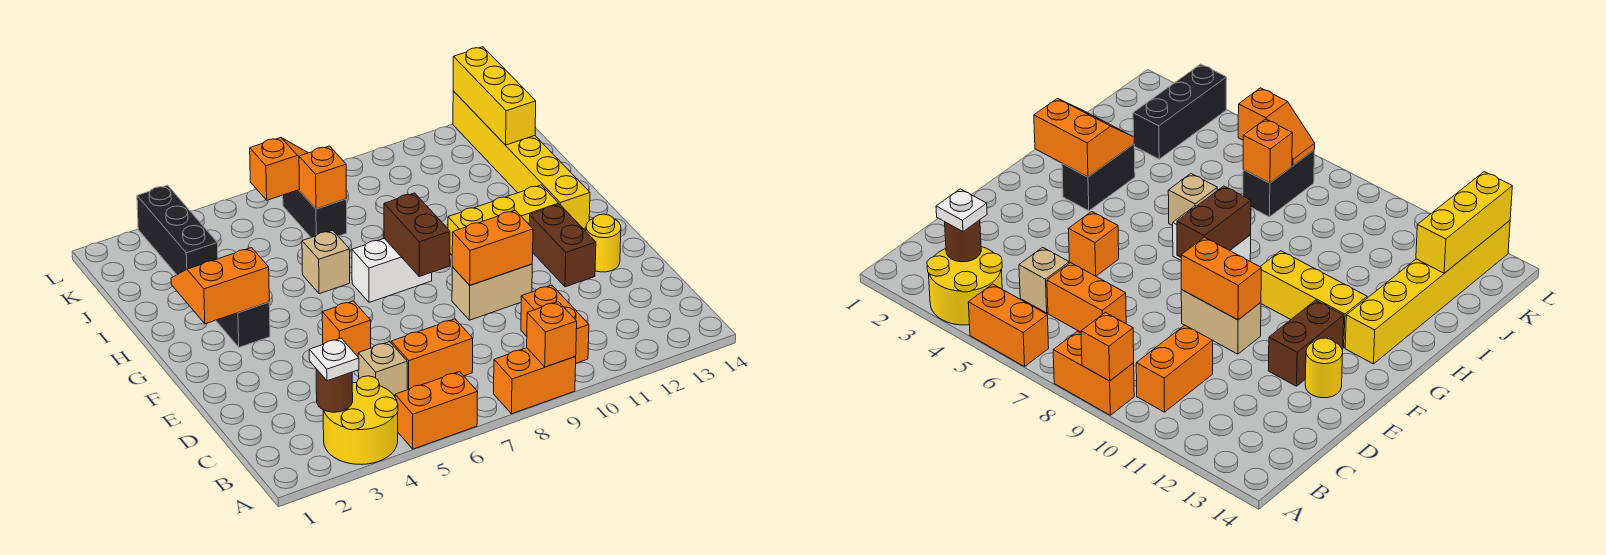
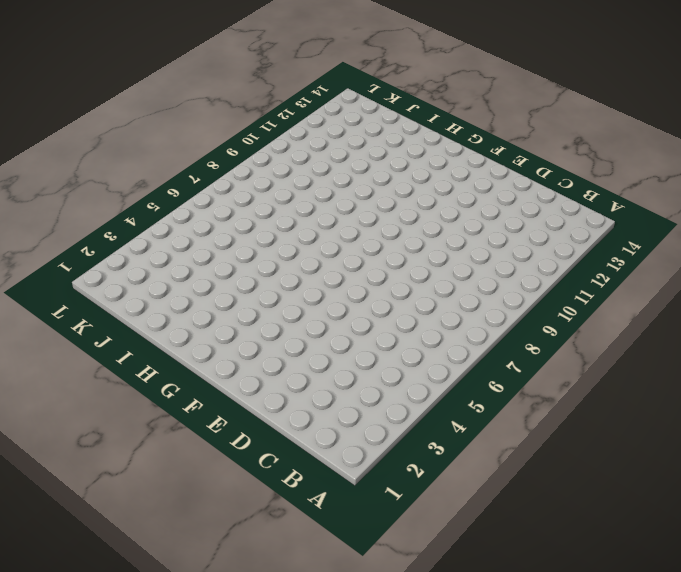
none -> yellow 2x2 round brick [323,376,398,465]
none -> orange 1x2 brick [395,372,478,449]
none -> orange 1x2 brick [494,348,576,414]

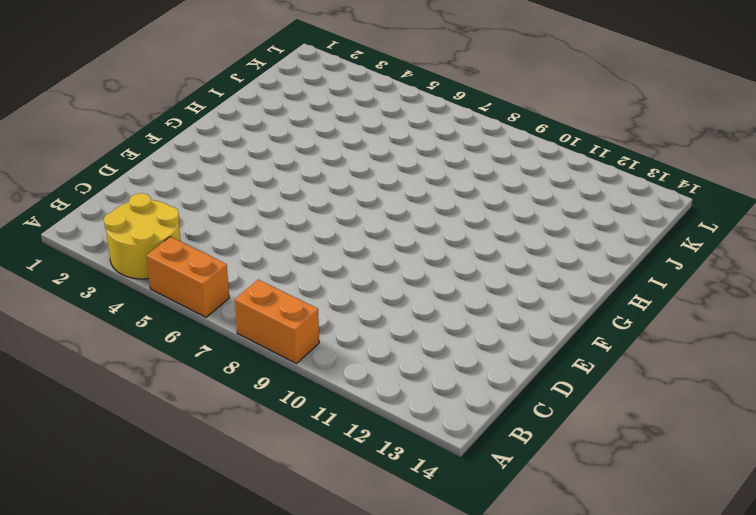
none -> orange 1x2 brick [521,285,589,363]
none -> tan 1x1 brick [358,342,407,396]
none -> orange 1x2 brick [391,319,473,390]

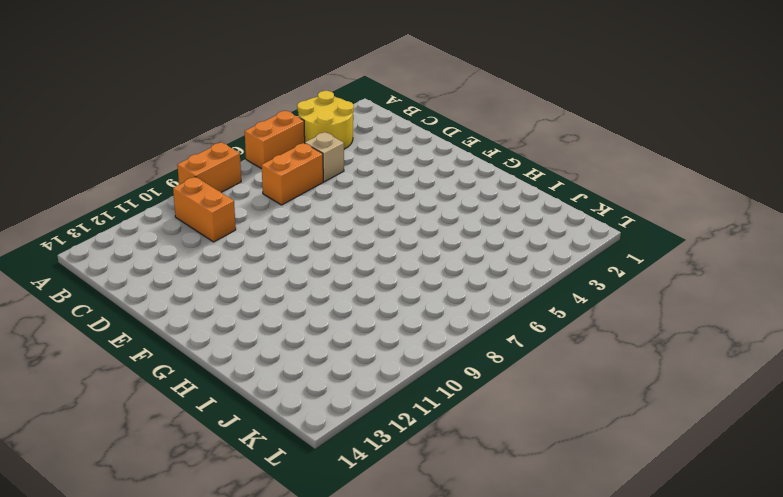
none -> orange 1x1 brick [322,301,371,356]
none -> tan 1x2 brick [452,264,532,320]
none -> brown 1x2 brick [529,204,596,287]

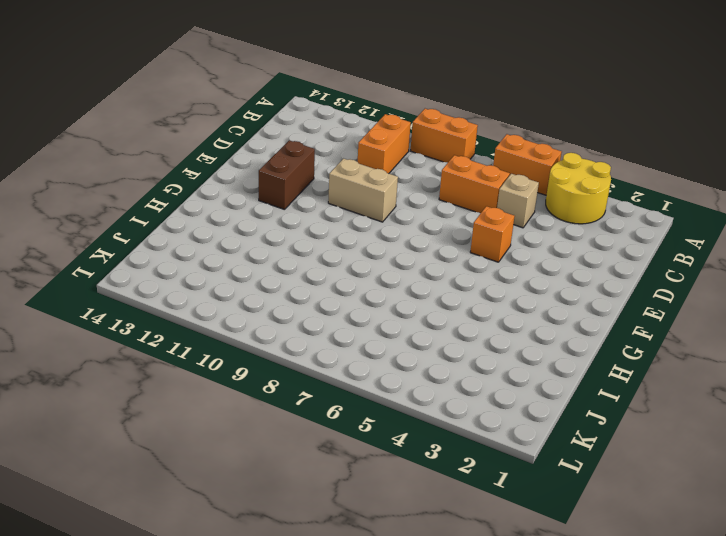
none -> yellow 1x1 round brick [586,214,621,272]
none -> black 1x2 brick [216,302,270,347]
none -> white 1x2 brick [352,238,432,302]

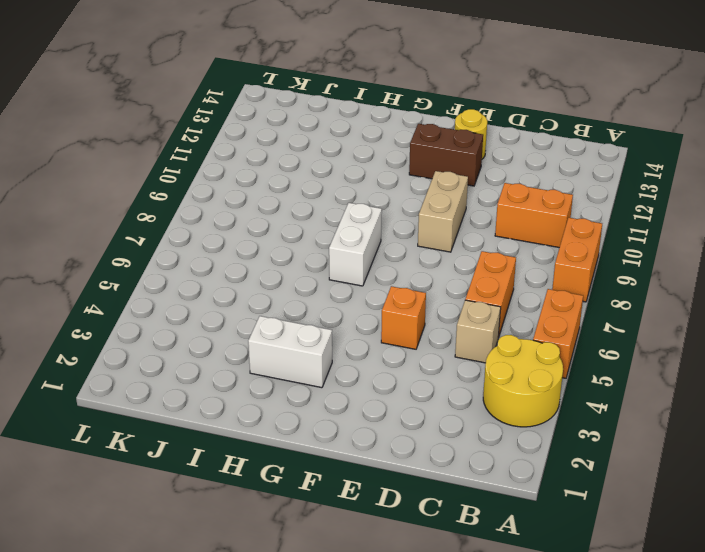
white 1x2 brick [248,316,332,388] -> black 1x2 brick [216,302,270,347]
none -> yellow 1x3 brick [448,185,559,255]
none -> yellow 1x6 brick [453,91,590,229]
none -> tan 1x1 brick [302,230,350,294]

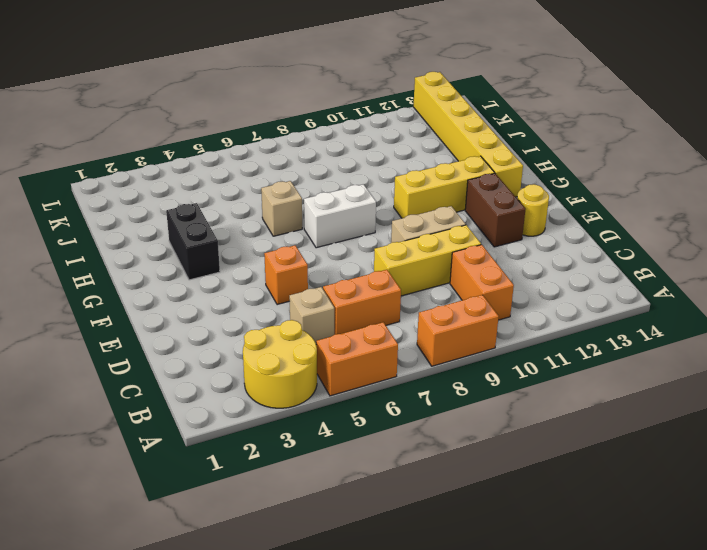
yellow 1x3 brick [374,225,481,296] -> yellow 1x3 brick turned to [453,47,536,145]
none -> black 1x3 brick [137,185,218,275]
none -> black 1x2 brick [283,190,347,237]
none -> orange 1x1 brick [527,302,577,367]

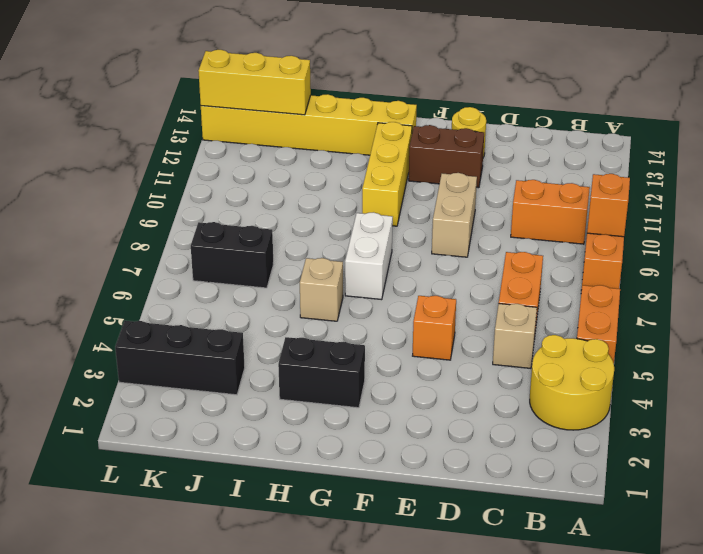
none -> brown 1x1 round brick [316,369,353,412]
none -> orange 1x2 brick [452,210,533,285]
none -> brown 1x2 brick [384,193,450,276]

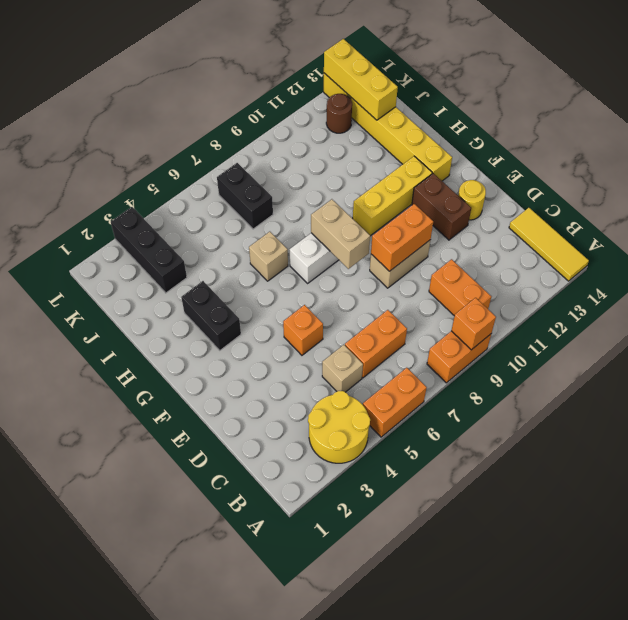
yellow 1x3 tile [509,208,589,281] -> none
tan 1x2 brick [311,199,370,269] -> brown 1x2 brick [384,193,450,276]
brown 1x1 round brick [326,94,352,133] -> brown 1x1 round brick moved to [316,369,353,412]
none -> orange 2x2 slope [171,248,269,324]
none -> orange 1x1 brick [299,146,346,209]
none -> orange 1x2 slope [250,138,308,200]

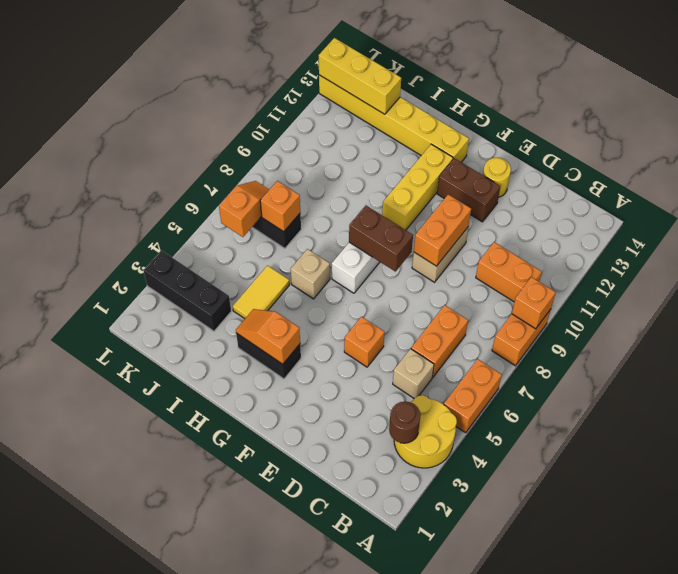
orange 1x2 slope [236,309,300,364] -> orange 2x2 slope [171,248,269,324]
yellow 1x2 tile [233,266,290,319] -> none
none -> white 1x1 plate [309,338,359,381]

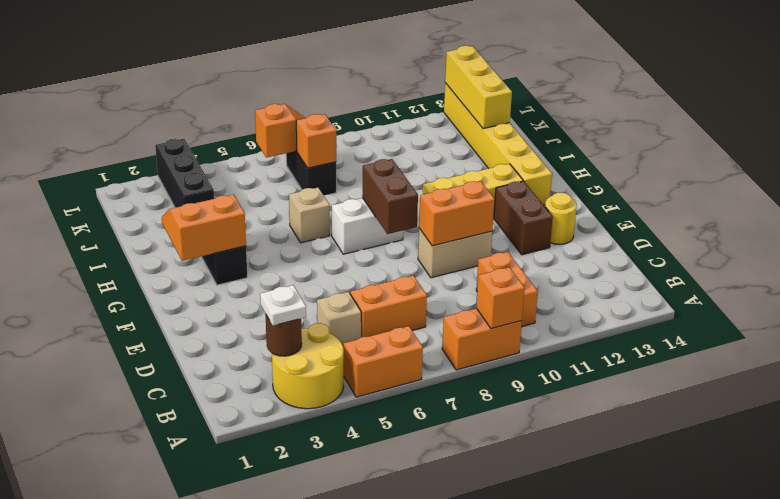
none -> orange 1x1 brick [322,301,371,356]

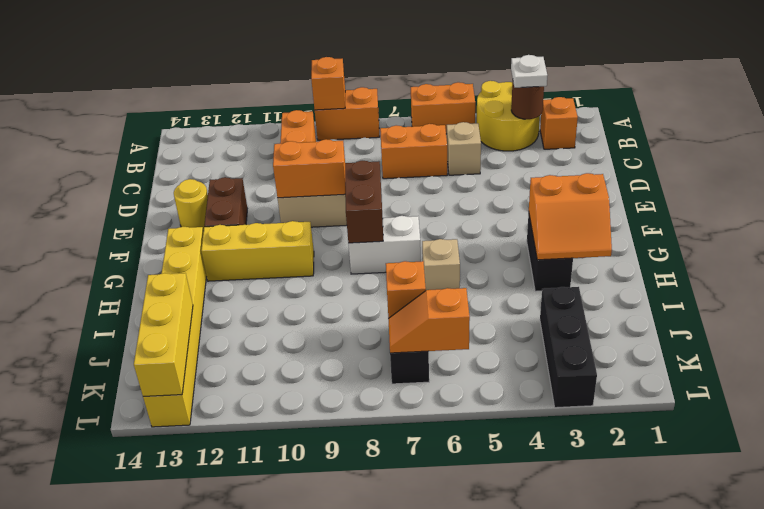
orange 1x1 brick [540,97,578,149] -> orange 1x1 brick moved to [322,301,371,356]

